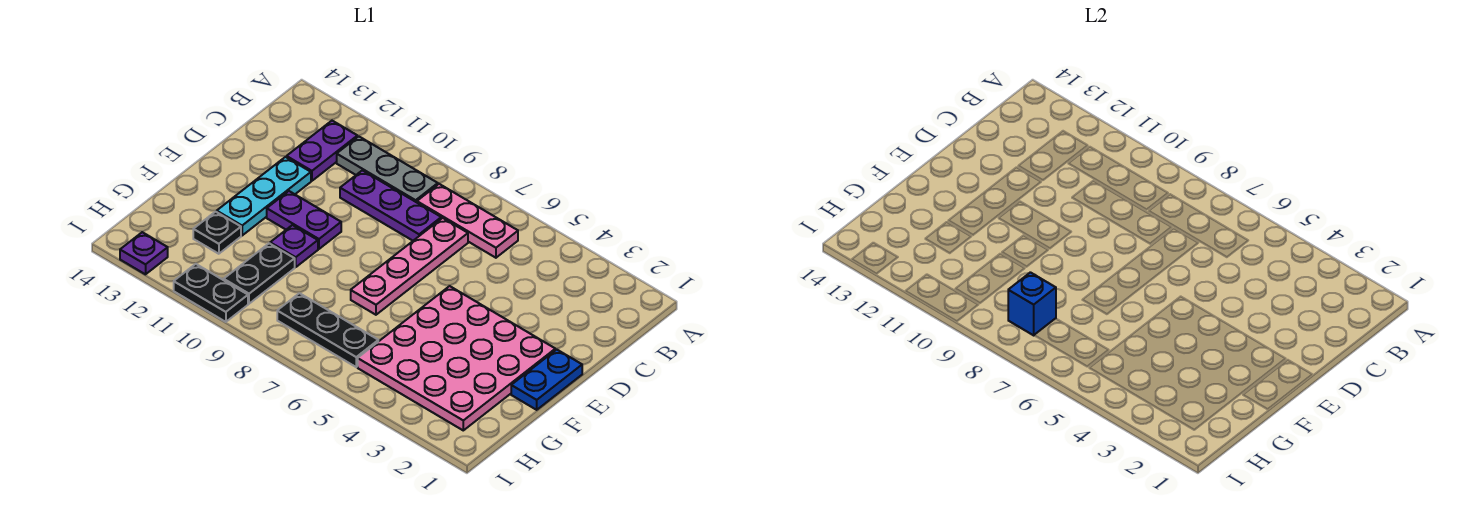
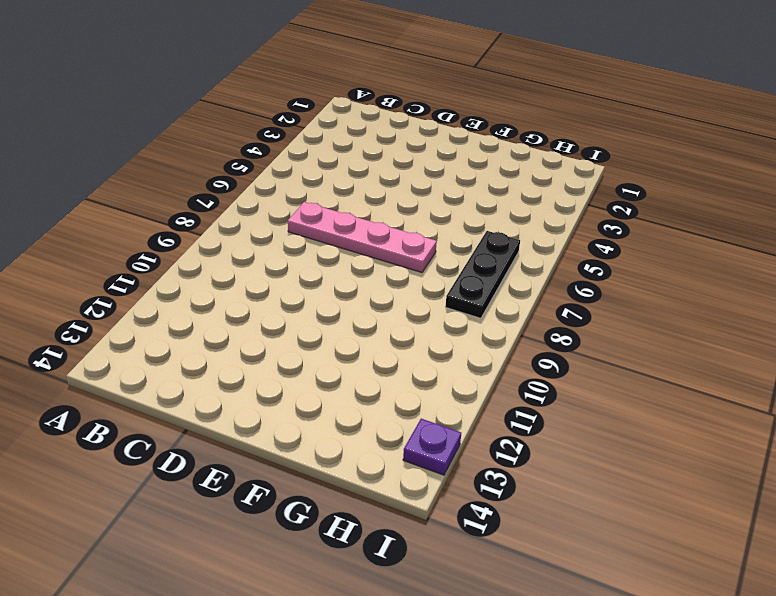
none -> pink 1x3 plate [417,184,518,258]
none -> grey 1x3 plate [337,136,438,202]
none -> purple 1x2 plate [287,121,357,181]

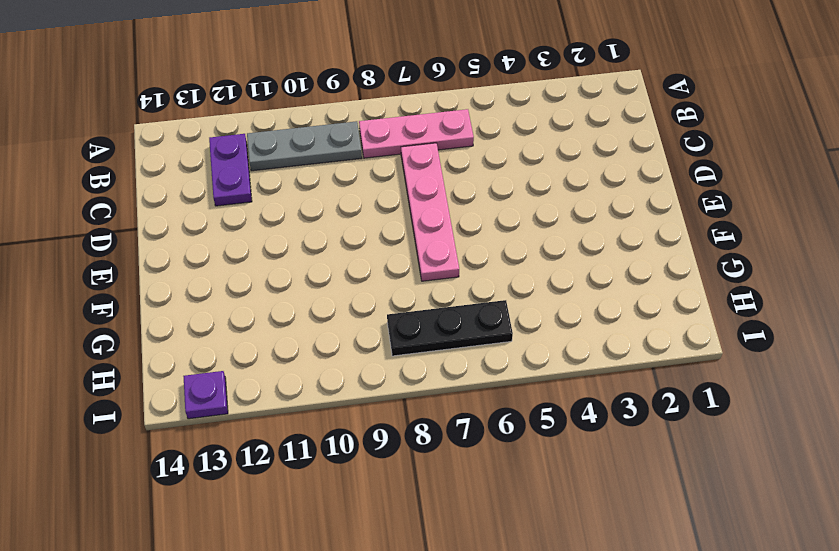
none -> purple 1x3 plate [340,170,441,241]
none -> cyan 1x3 plate [217,157,311,235]
none -> blue 1x2 plate [511,350,582,410]

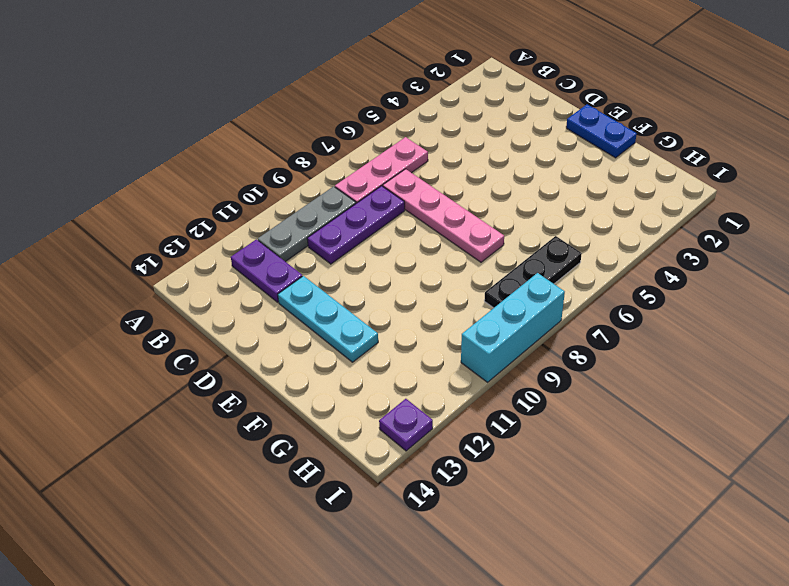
cyan 1x3 brick [461,273,565,382] -> black 1x2 plate [174,264,248,322]
none -> pink 4x4 plate [358,286,555,430]
none -> purple 1x2 plate [267,191,341,249]
none -> purple 1x1 plate [270,225,318,267]

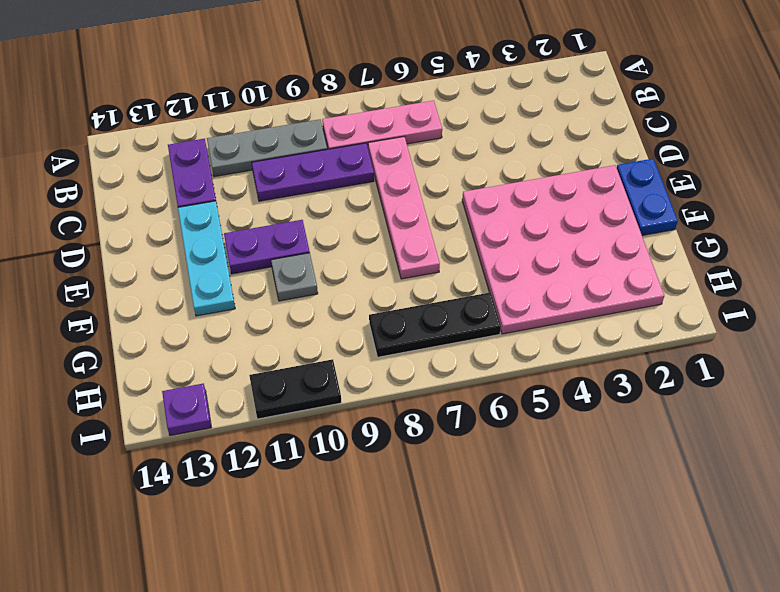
grey 1x1 plate [271,253,318,301] -> purple 1x1 plate [270,225,318,267]
none -> black 1x2 plate [224,243,295,304]
none -> black 1x1 plate [193,212,241,254]
none -> blue 1x1 brick [1008,272,1056,335]

